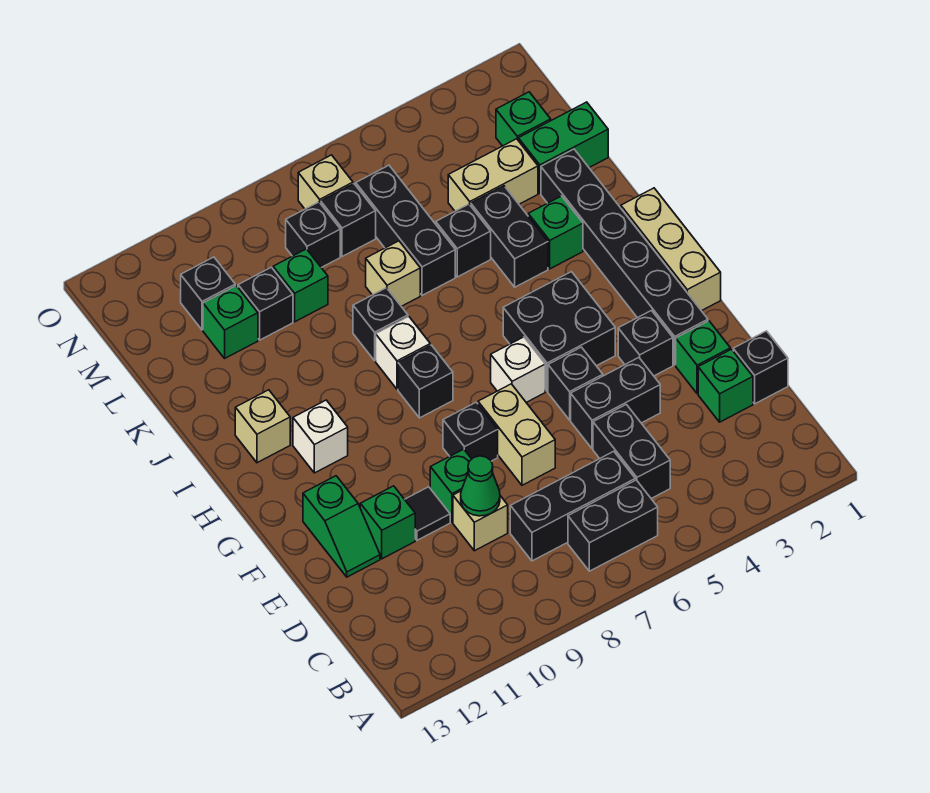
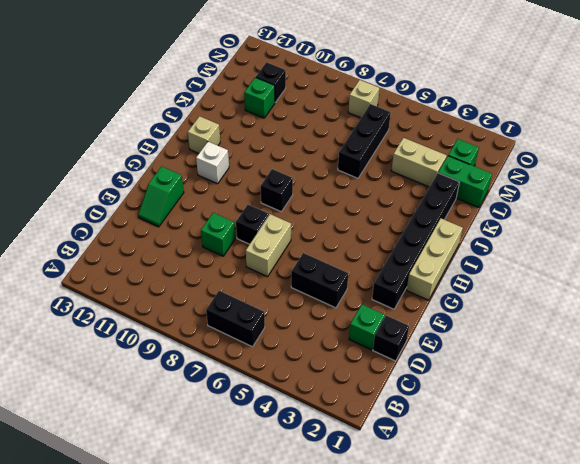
none -> black 1x2 brick [593,404,670,499]
none -> black 1x3 brick [510,451,635,561]
none -> tan 1x1 brick [453,491,508,551]
none -> green 1x1 brick [676,321,730,394]

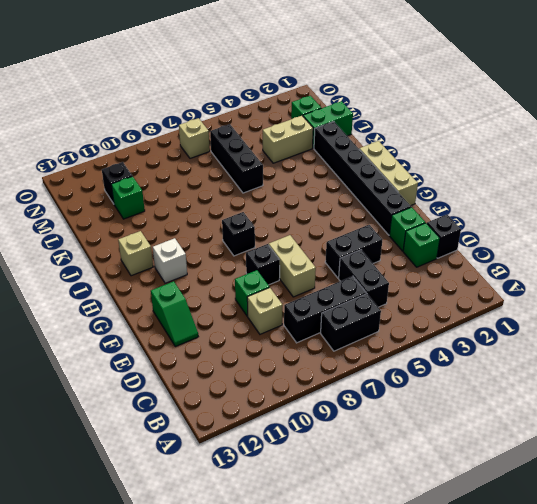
none -> black 1x1 tile [405,487,450,540]
none -> green 1x1 brick [360,486,415,559]
none -> black 1x1 brick [618,311,673,376]
none -> black 1x1 brick [548,347,603,420]

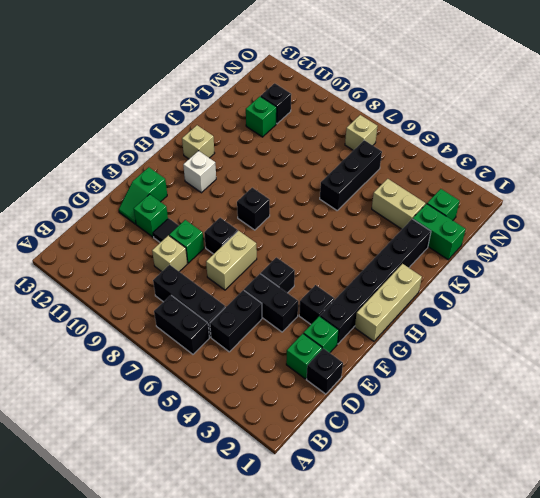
none -> black 2x2 brick [503,272,615,391]
none -> white 1x1 brick [491,337,545,402]
none -> white 1x1 brick [376,317,430,389]
none -> green 1x1 brick [528,196,583,269]

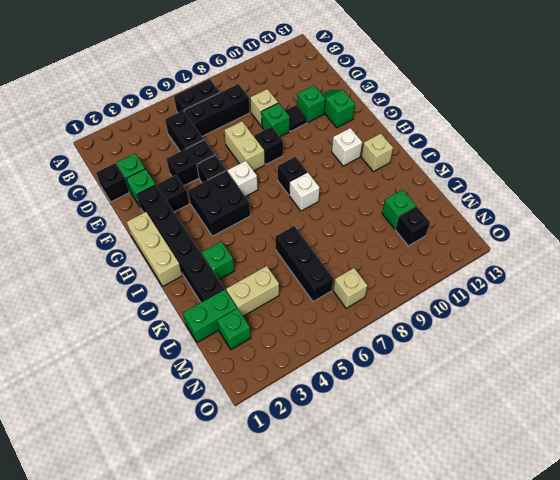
none -> black 1x2 brick [471,186,548,287]
none -> black 1x1 brick [353,288,408,361]
none -> black 1x1 brick [436,204,491,277]
none -> tan 1x1 brick [366,241,420,306]

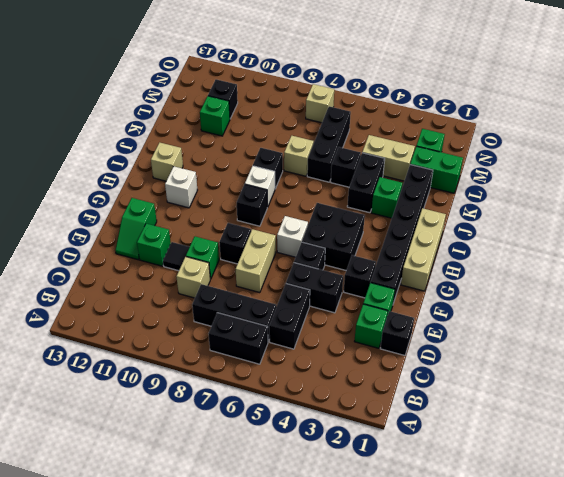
none -> green 1x1 brick [273,249,328,322]
none -> black 1x1 brick [238,267,293,340]
none -> black 1x1 brick [321,184,376,257]
none -> black 1x1 brick [286,202,340,268]

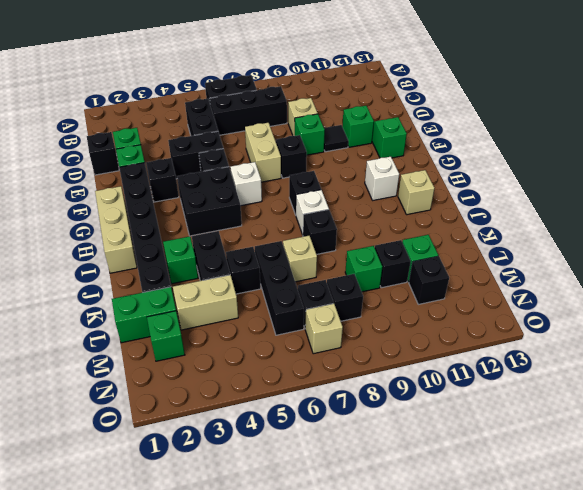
none -> green 1x1 cone [461,456,500,516]

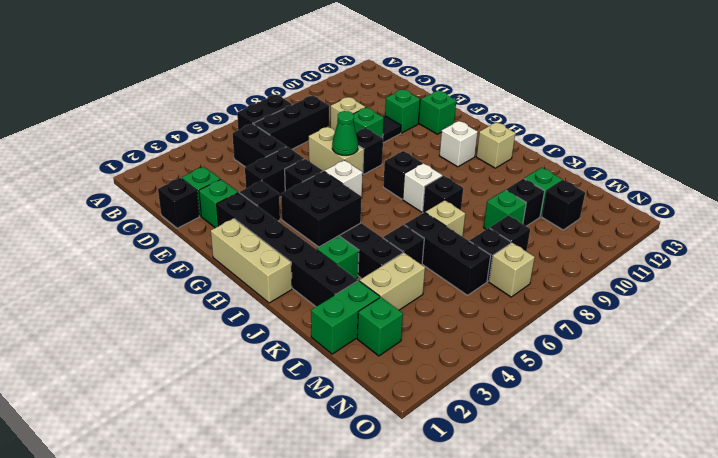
green 1x1 cone [332,111,358,155] -> green 1x1 cone moved to [461,456,500,516]

